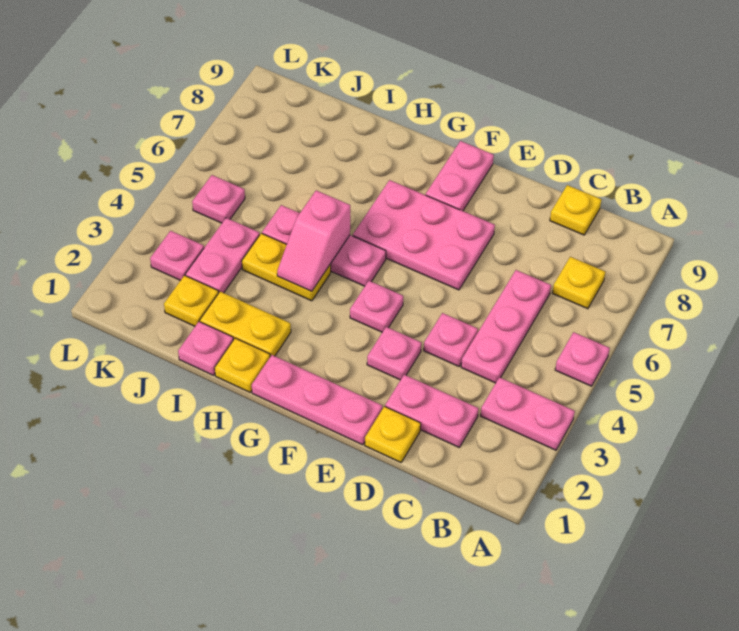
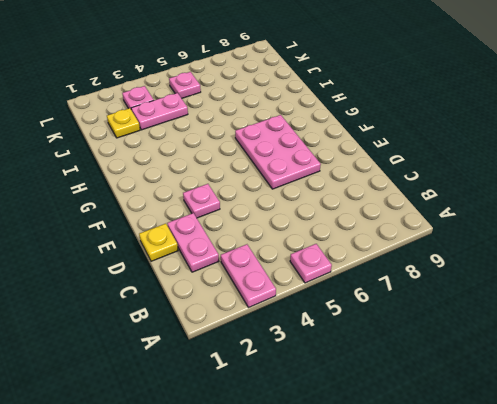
none -> yellow 1x1 plate [553,257,605,309]
none -> pink 1x3 plate [461,270,551,383]
none -> yellow 1x1 plate [550,185,602,235]

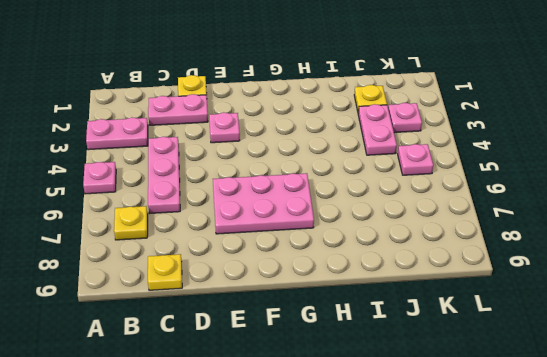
none -> pink 1x1 plate [424,313,478,366]
none -> pink 1x3 plate [252,355,382,445]
none -> pink 1x1 plate [350,281,403,332]

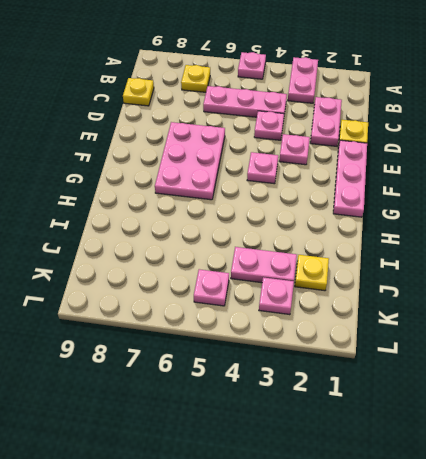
none -> pink 1x2 plate [426,141,494,211]
none -> pink 1x3 plate [262,205,386,286]
none -> yellow 1x1 plate [215,338,270,392]

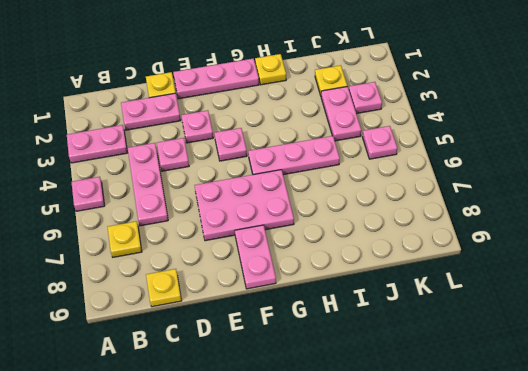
none -> yellow 1x2 plate [200,292,291,357]
none -> yellow 1x2 plate [242,233,331,301]
none -> pink 1x1 plate [178,322,233,375]

